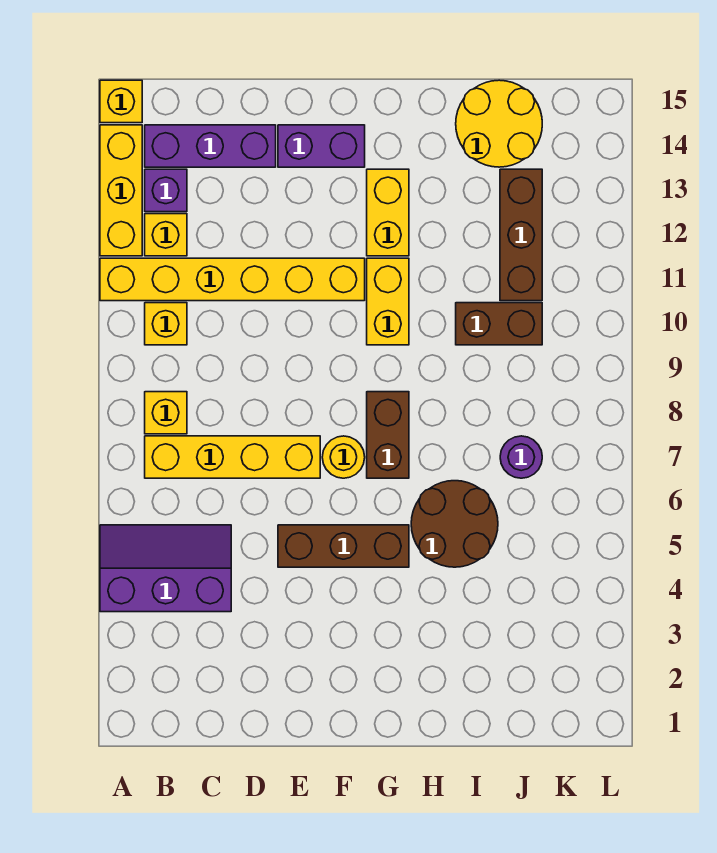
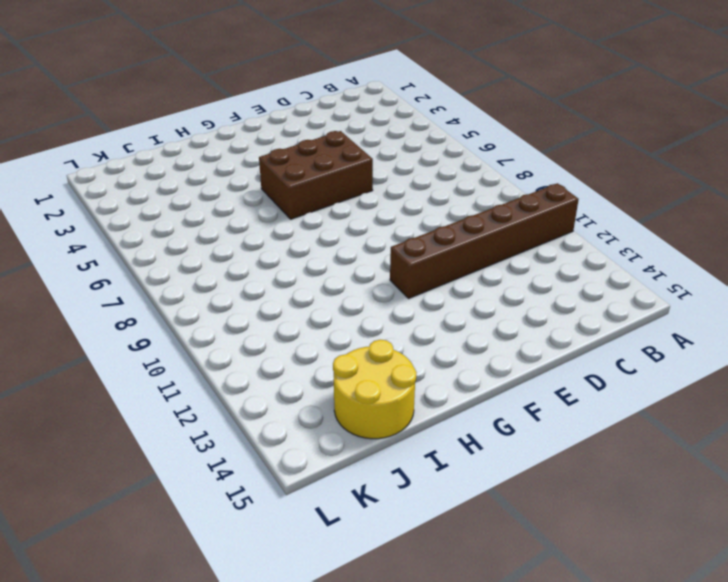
brown 1x6 brick [390,183,579,298] -> yellow 1x6 brick [100,258,365,301]
brown 2x3 brick [259,131,373,219] -> brown 1x3 brick [278,525,409,567]
none -> purple 2x3 slope [100,525,231,612]
none -> yellow 1x3 brick [100,125,142,256]
none -> yellow 1x1 brick [100,80,142,123]

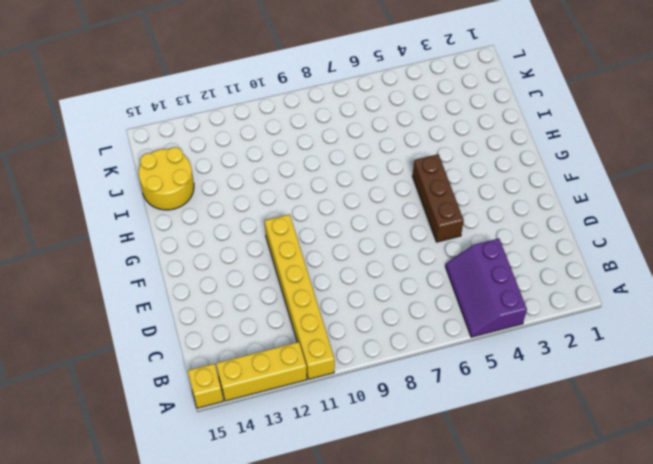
none -> yellow 1x4 brick [145,436,320,478]
none -> yellow 1x1 brick [145,392,187,434]
none -> yellow 1x1 brick [145,303,187,345]

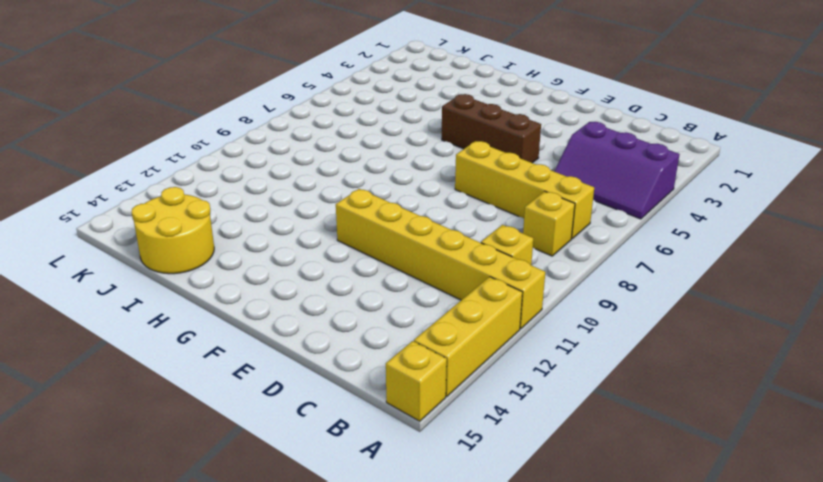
none -> yellow 1x1 brick [145,214,187,256]
none -> purple 1x1 brick [145,169,187,212]
none -> purple 1x3 brick [145,125,276,167]

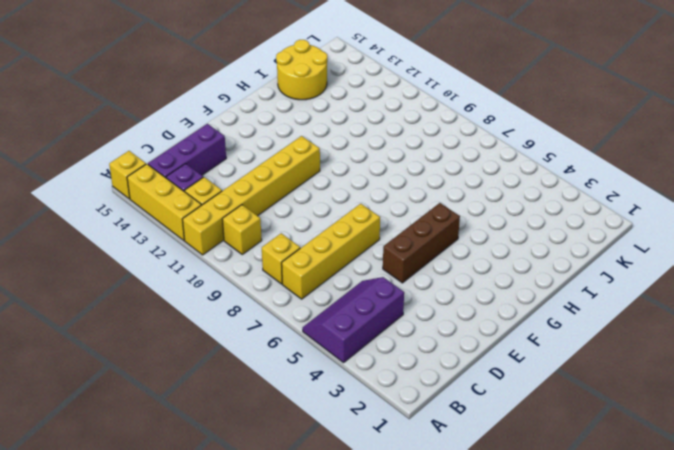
none -> purple 1x2 brick [278,125,365,167]
none -> yellow 1x1 round brick [322,436,365,478]
none -> brown 1x2 brick [367,392,409,478]

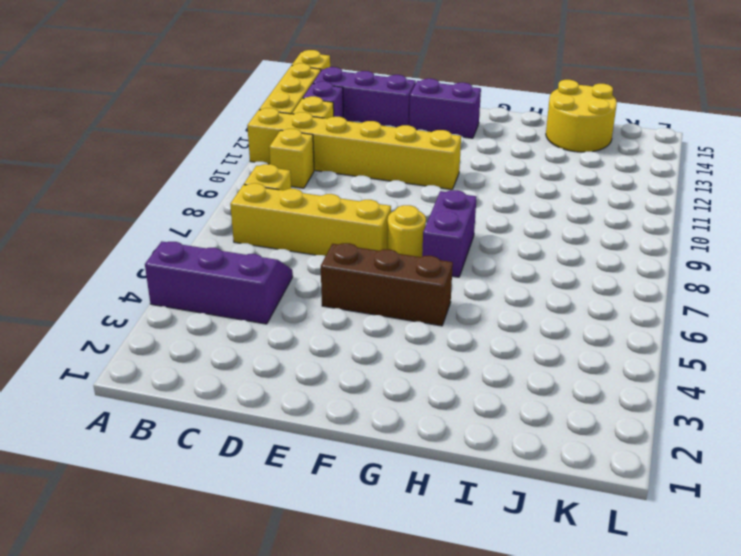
purple 1x2 brick [422,190,477,277] -> brown 1x2 brick [367,392,409,478]
none -> yellow 1x2 brick [367,258,409,345]
none -> yellow 1x2 brick [367,169,409,256]
none -> brown 2x2 round brick [411,481,498,567]

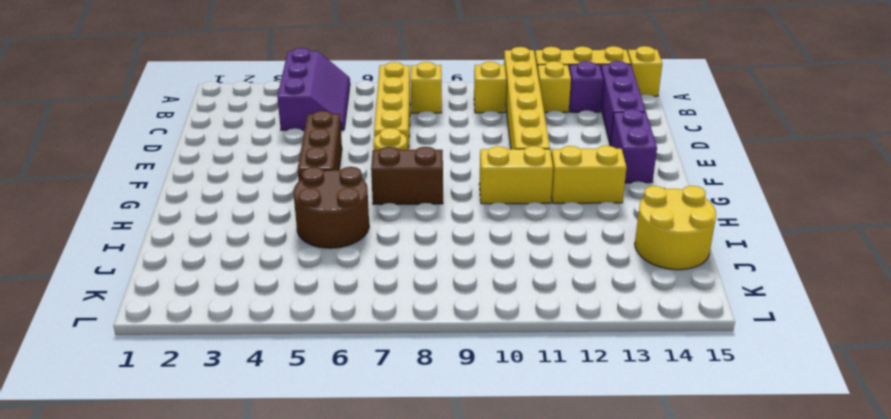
none -> brown 1x2 brick [456,303,542,345]
none -> purple 1x1 round brick [500,436,542,478]
none -> brown 1x3 brick [500,169,542,301]

